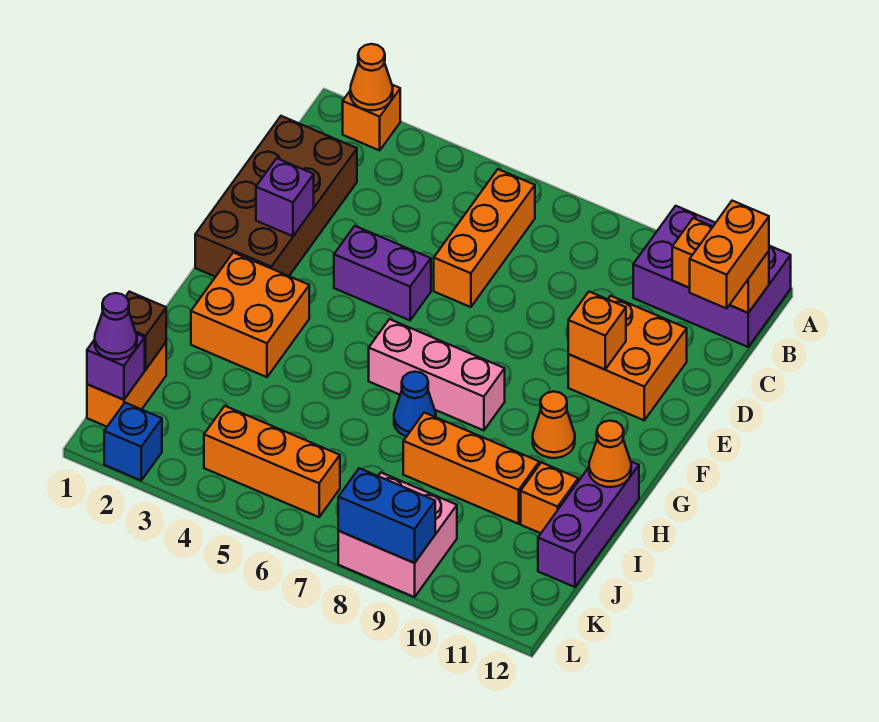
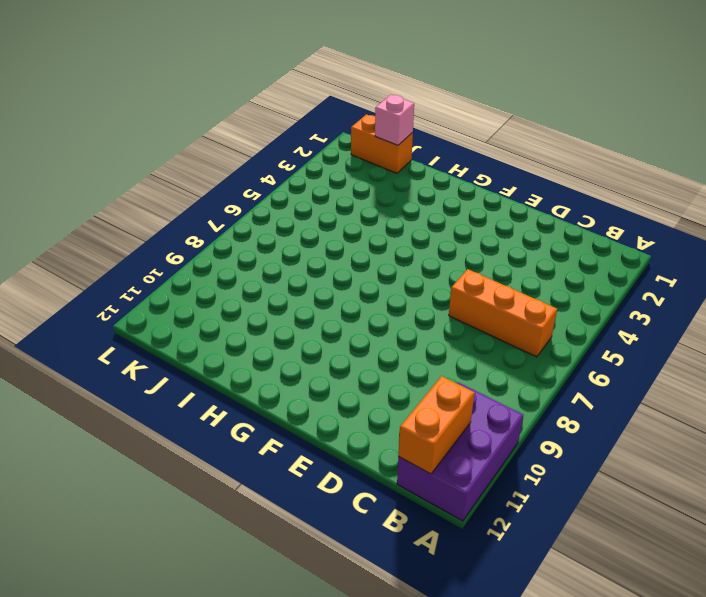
pink 1x1 brick [375,95,414,145] -> brown 1x1 brick [126,292,166,370]
none -> orange 1x1 brick [343,85,400,150]
none -> brown 2x4 brick [195,116,357,277]
none -> orange 2x2 brick [568,296,687,420]

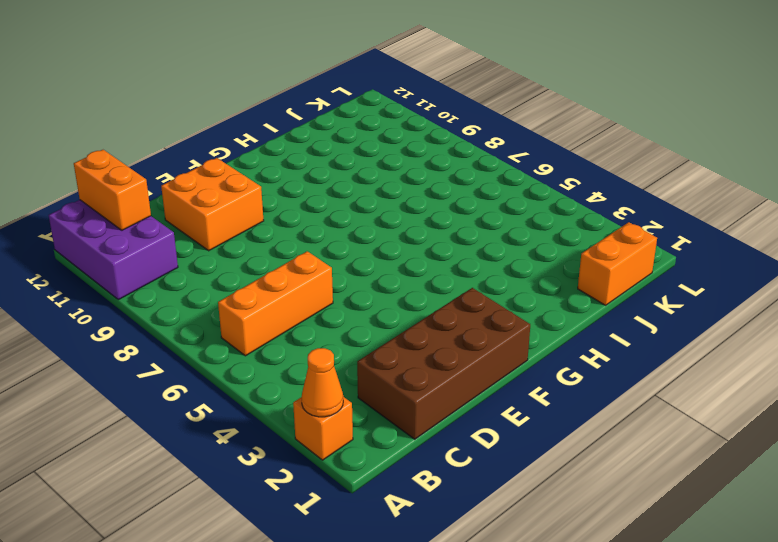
none -> purple 1x2 brick [334,226,431,320]
none -> orange 2x2 brick [191,252,309,377]
none -> pink 1x3 brick [369,319,505,430]

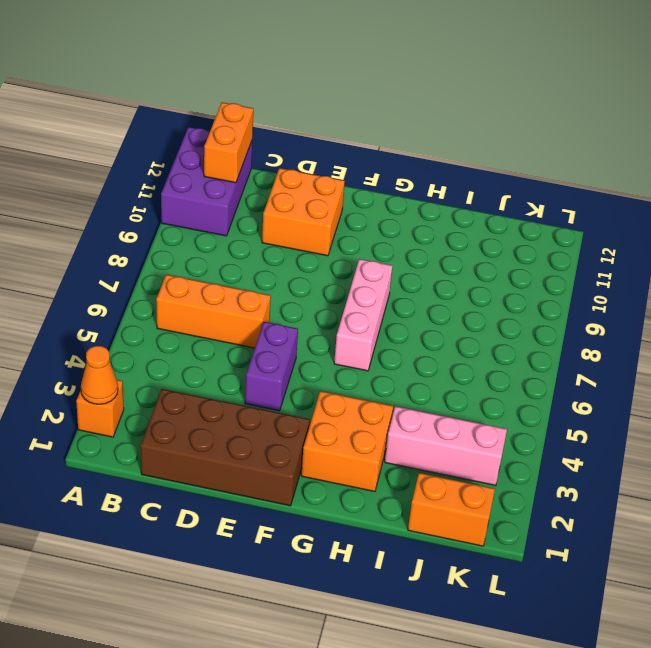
pink 1x3 brick [385,406,507,485] -> none
none -> orange 1x1 cone [533,392,575,458]
none -> blue 1x1 cone [394,372,436,437]
none -> purple 1x3 brick [538,462,639,587]

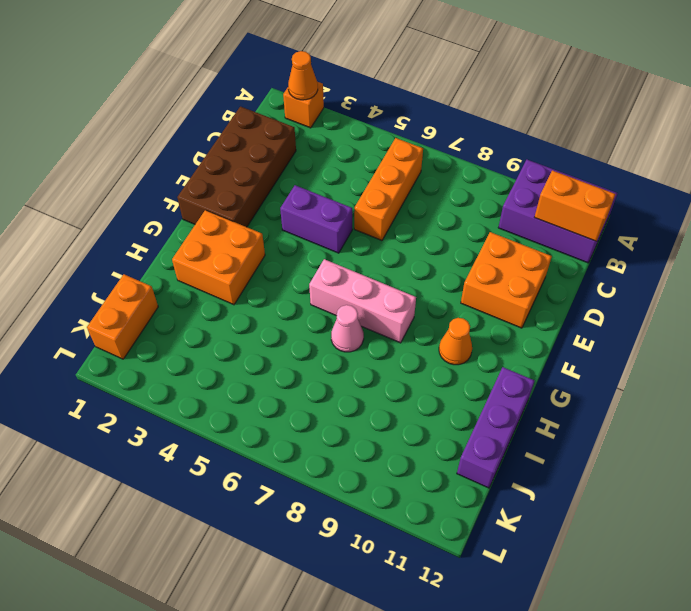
pink 1x1 cone [331,305,364,352] -> blue 1x1 cone [394,372,436,437]
none -> orange 1x3 brick [403,413,539,524]
none -> orange 1x1 brick [521,462,578,533]
none -> orange 1x3 brick [204,406,340,517]

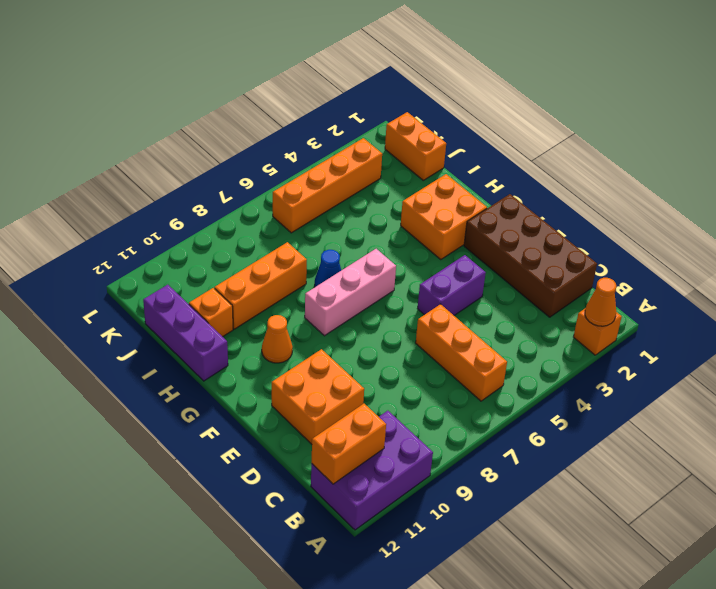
orange 1x4 brick [273,138,382,233] -> orange 1x3 brick [204,406,340,517]
none -> pink 2x2 brick [338,473,457,597]
none -> blue 1x1 brick [104,403,162,480]
none -> purple 1x1 brick [256,158,314,236]

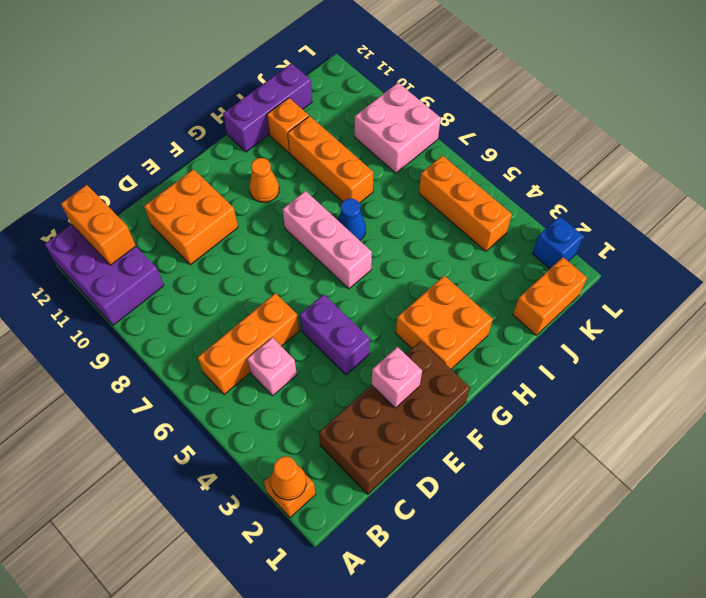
pink 1x1 brick [247,337,297,396] -> none
pink 1x1 brick [372,347,422,408] -> purple 1x1 brick [256,158,314,236]
none -> orange 1x1 brick [568,292,626,369]
none -> orange 1x1 cone [589,421,631,487]
none -> brown 1x1 brick [126,292,166,370]

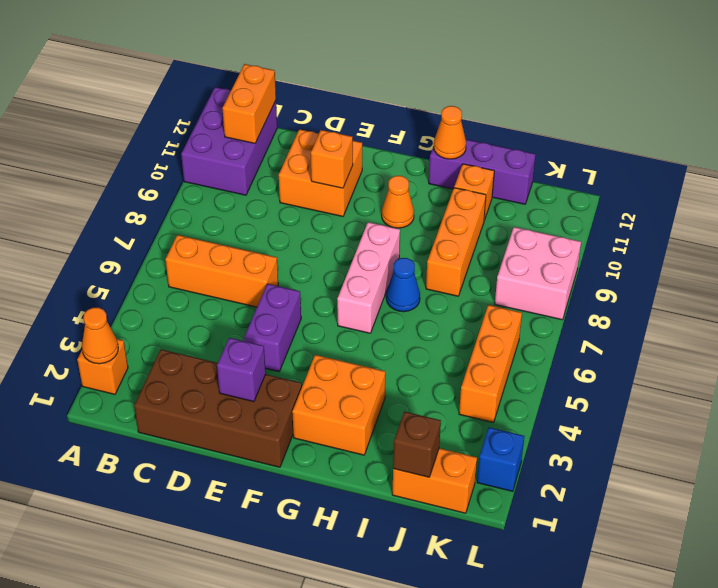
none -> purple 1x1 brick [87,334,145,400]
none -> blue 1x2 brick [338,468,435,563]
none -> orange 1x2 brick [690,201,769,308]

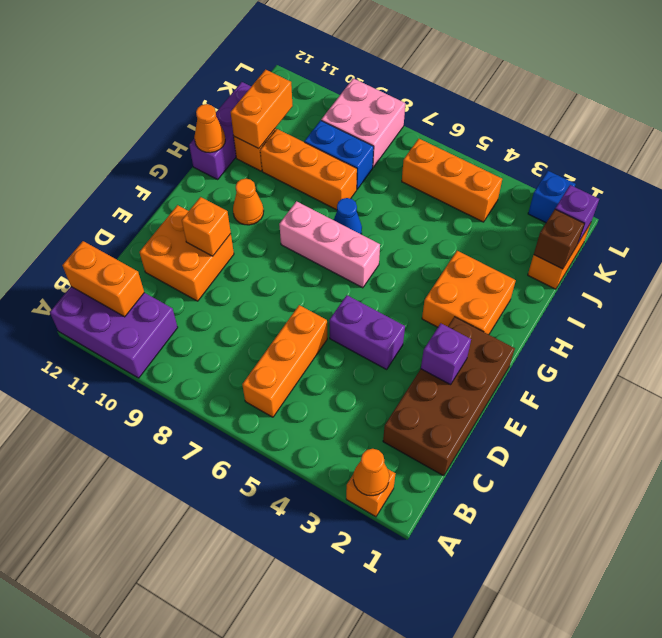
orange 1x2 brick [231,70,293,149] -> orange 1x2 brick moved to [690,201,769,308]
blue 1x2 brick [304,120,374,189] -> blue 1x2 brick moved to [338,468,435,563]
none -> purple 1x1 cone [95,293,137,360]

